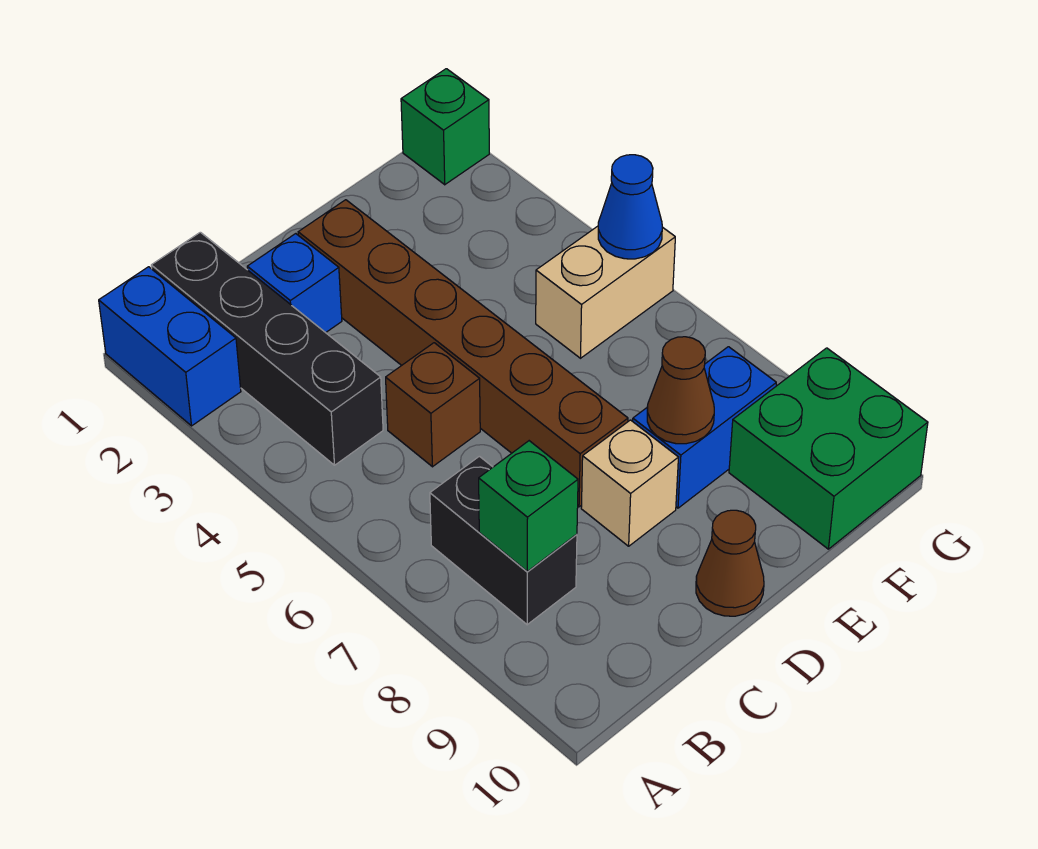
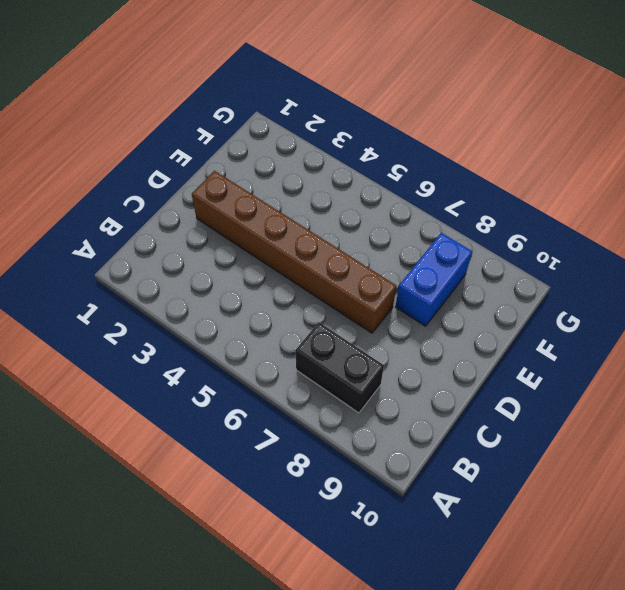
none -> blue 1x2 brick [99,267,241,426]
none -> black 1x4 brick [151,232,383,465]
none -> blue 1x1 brick [247,234,342,333]

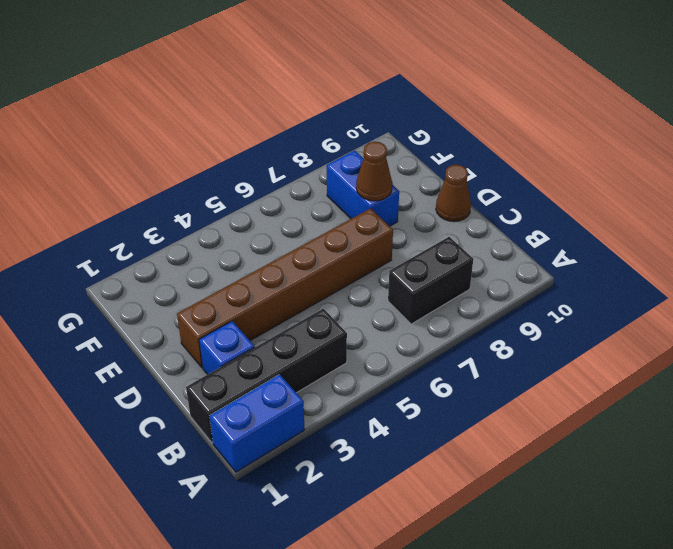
none -> brown 1x1 brick [386,343,480,467]
none -> tan 1x1 brick [581,420,678,546]
none -> tan 1x2 brick [536,226,675,358]

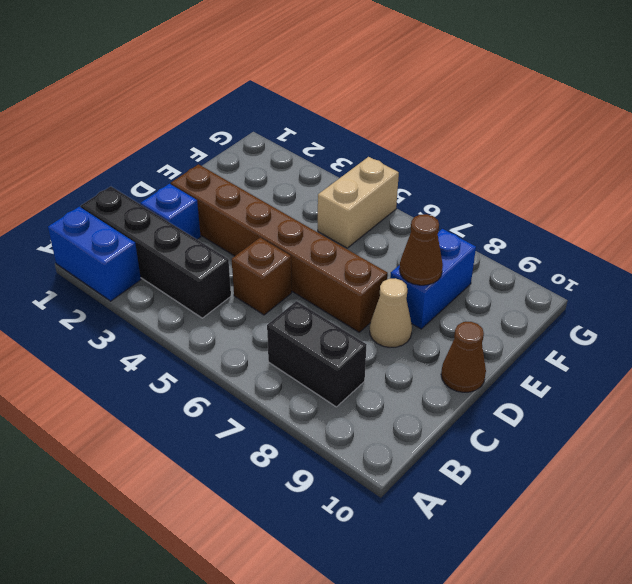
tan 1x1 cone [370,278,412,347] -> tan 1x1 brick [581,420,678,546]
none -> green 2x2 brick [729,348,928,549]
none -> green 1x1 brick [401,69,489,185]
none -> green 1x1 brick [479,441,578,571]

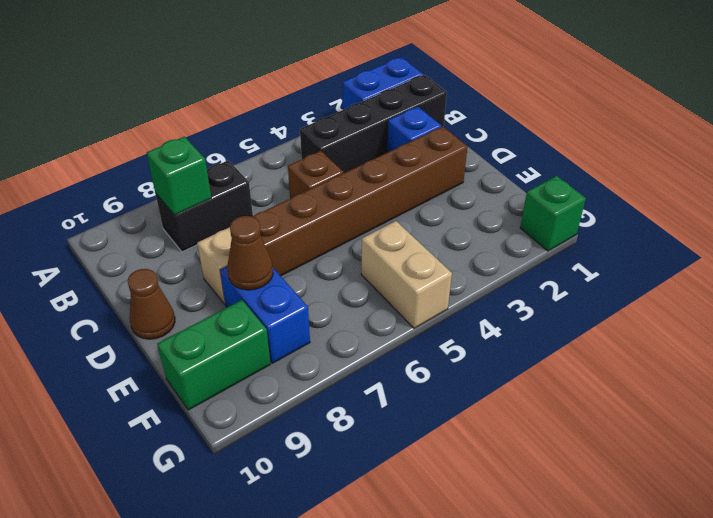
green 1x2 brick [157,300,270,410] -> green 2x2 brick [729,348,928,549]
none -> blue 1x1 cone [598,155,662,259]

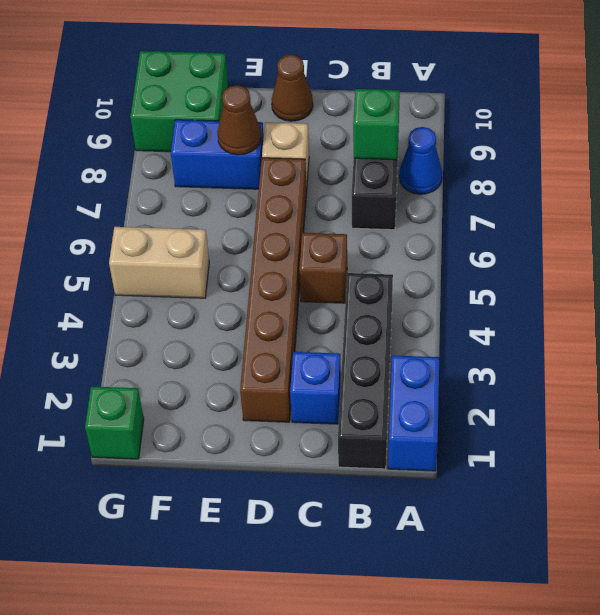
blue 1x1 cone [399,127,442,194] -> blue 1x1 cone moved to [598,155,662,259]

